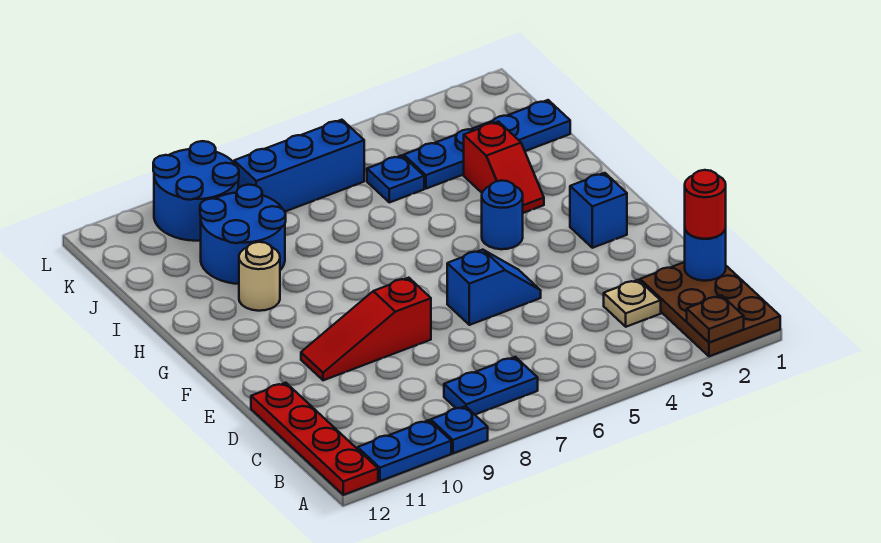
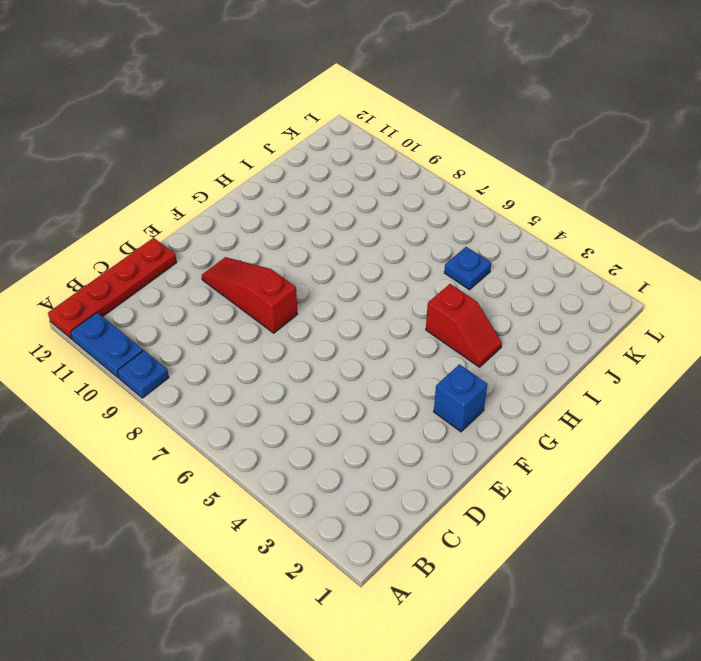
red 1x2 slope [426,284,502,367] -> red 1x2 slope turned to [464,121,544,213]
none -> brown 2x3 plate [640,262,780,356]
none -> blue 1x2 plate [444,357,538,414]
none -> tan 1x1 plate [604,280,661,327]

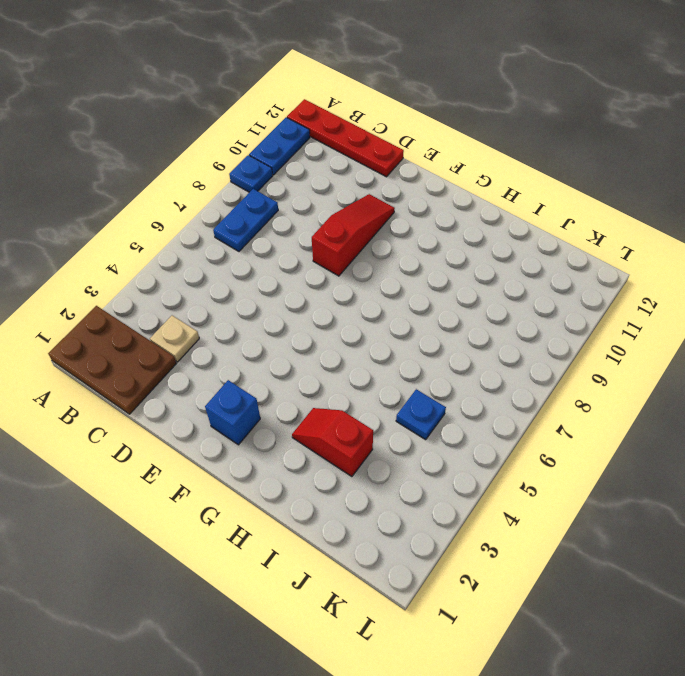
none -> blue 1x2 slope [447,250,541,325]
none -> blue 1x1 round brick [482,181,523,249]
none -> tan 1x1 round brick [239,242,280,311]

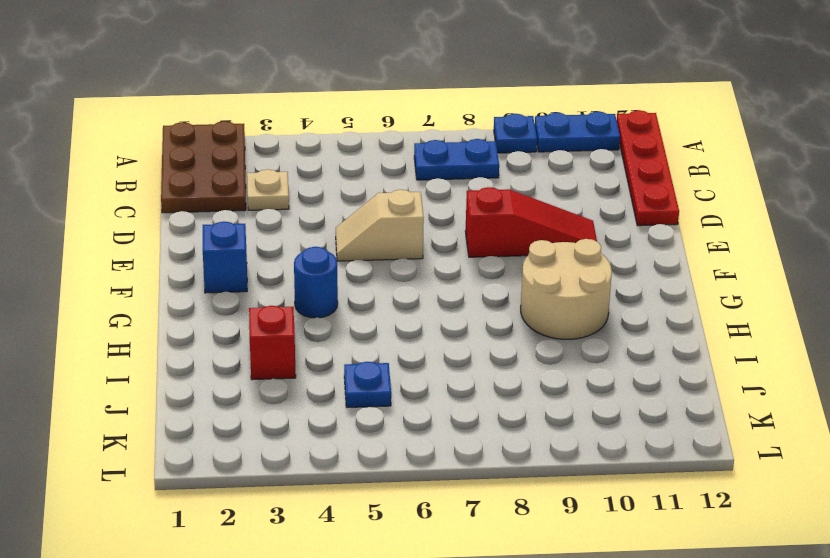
tan 1x2 slope [336,190,424,261] -> blue 1x2 slope [447,250,541,325]
tan 2x2 round brick [521,239,612,339] -> tan 1x1 round brick [239,242,280,311]
none -> blue 2x2 round brick [200,185,286,284]
none -> blue 1x4 plate [404,100,570,189]
none -> blue 1x3 brick [234,120,364,211]

